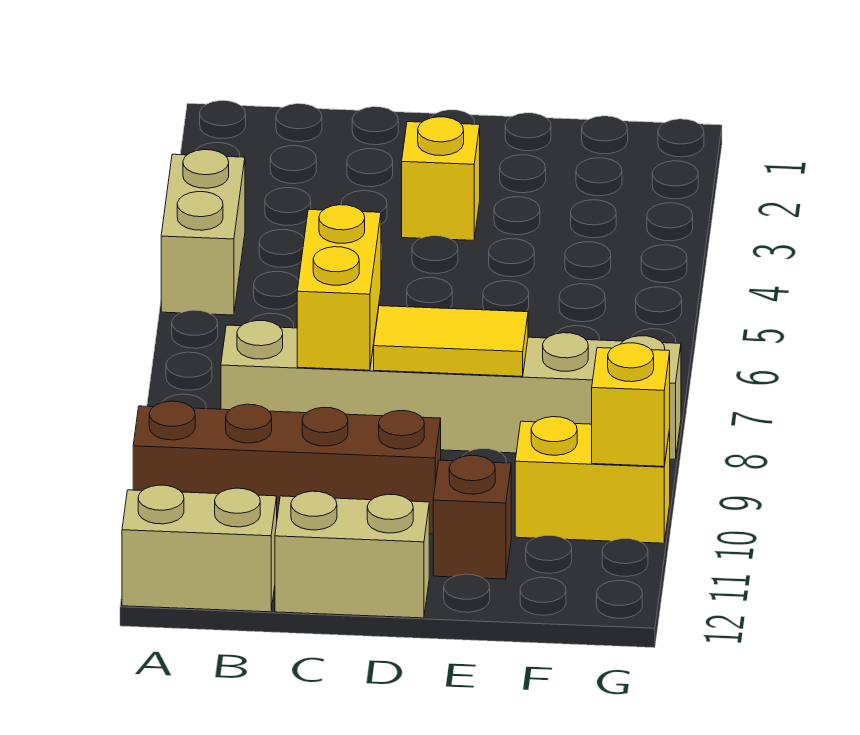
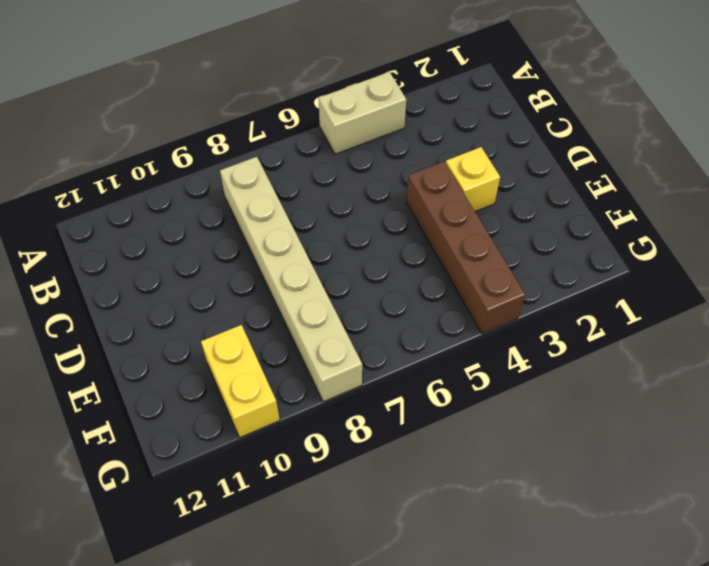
brown 1x4 brick [406,162,525,334] -> brown 1x4 brick moved to [133,401,441,534]
none -> tan 1x2 brick [122,485,277,612]
none -> tan 1x2 brick [275,491,429,618]

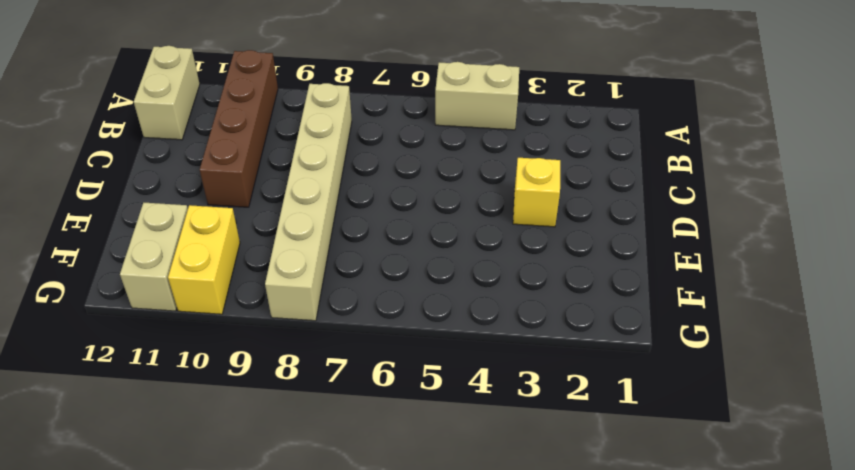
tan 1x2 brick [120,203,188,311] -> tan 1x2 brick moved to [275,491,429,618]
none -> brown 1x1 brick [433,456,511,579]
none -> yellow 1x2 brick [297,205,381,370]

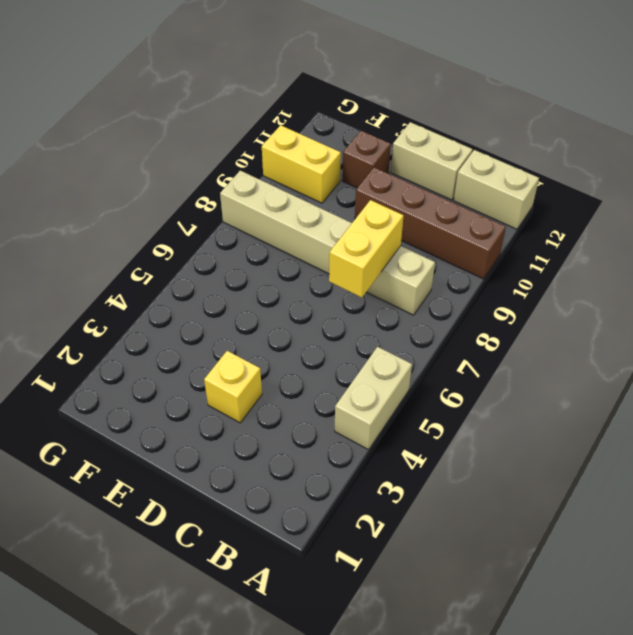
none -> yellow 1x2 tile [374,306,528,376]
none -> yellow 1x1 brick [592,343,670,467]

